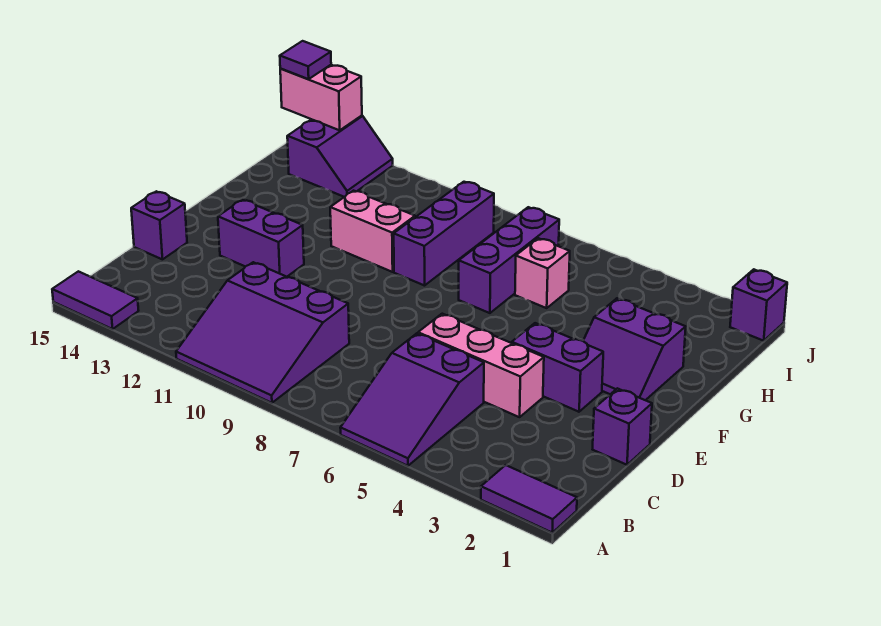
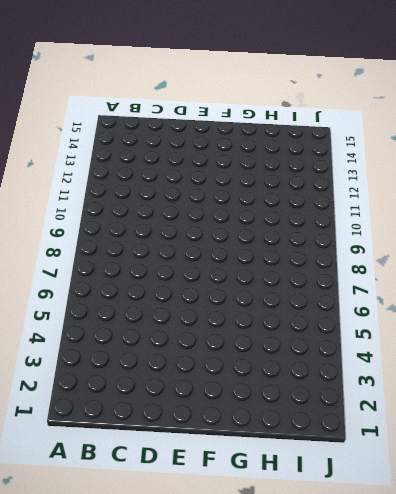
none -> purple 1x2 tile [481,465,577,532]
none -> purple 2x3 slope [340,333,484,466]
none -> purple 3x3 slope [176,262,349,403]

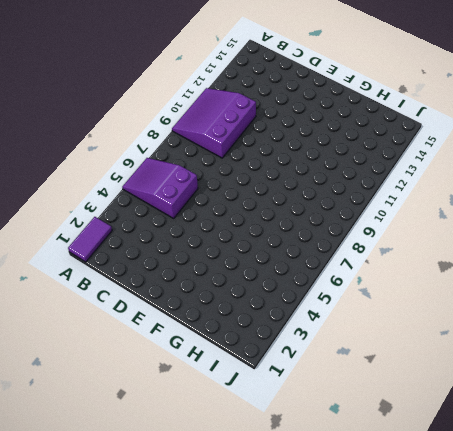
none -> purple 1x2 tile [52,271,139,329]
none -> purple 1x1 brick [593,388,652,465]
none -> pink 1x3 brick [418,314,544,417]

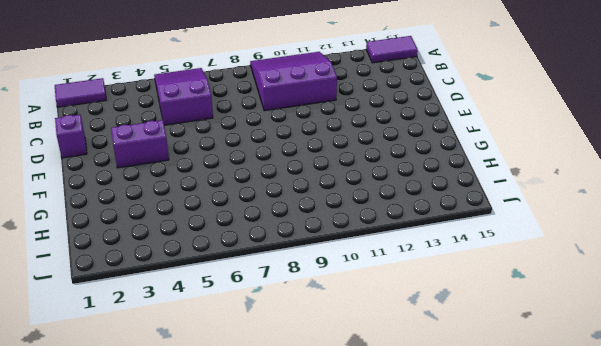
none -> pink 1x3 brick [418,314,544,417]
none -> purple 1x1 brick [131,191,187,259]
none -> purple 1x2 brick [218,200,304,277]

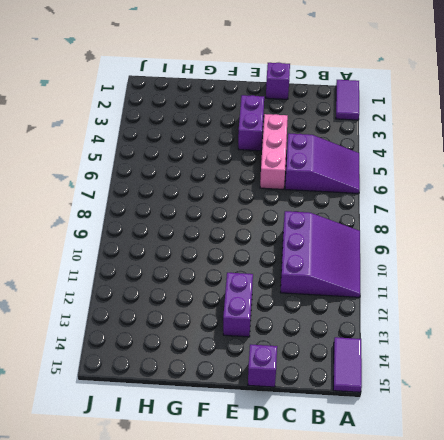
none -> purple 2x2 slope [583,298,686,400]
none -> purple 1x3 brick [459,207,559,313]
none -> purple 1x3 brick [394,182,494,286]

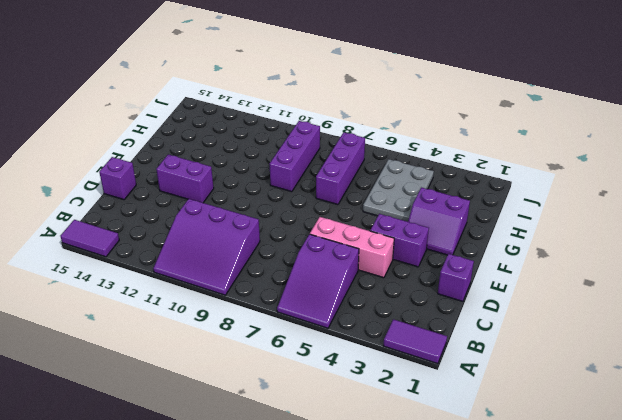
grey 2x3 plate [363,159,434,222] -> none
none -> pink 1x2 brick [330,191,415,272]
none -> pink 1x1 brick [515,238,570,308]
none -> purple 2x2 slope [287,116,393,197]

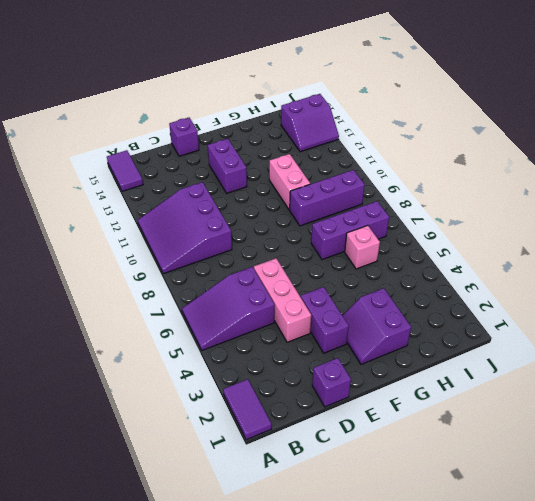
none -> purple 1x1 brick [730,269,787,341]
none -> pink 1x2 brick [280,65,362,130]
none -> purple 1x1 tile [280,41,331,79]

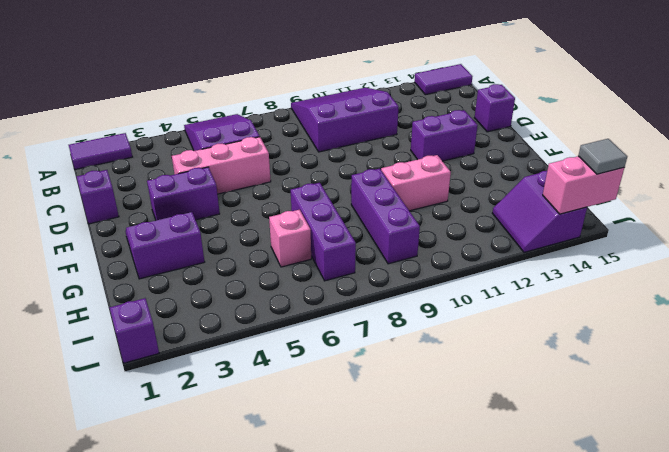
grey 1x1 tile [578,139,627,174] -> purple 1x1 tile [280,41,331,79]

